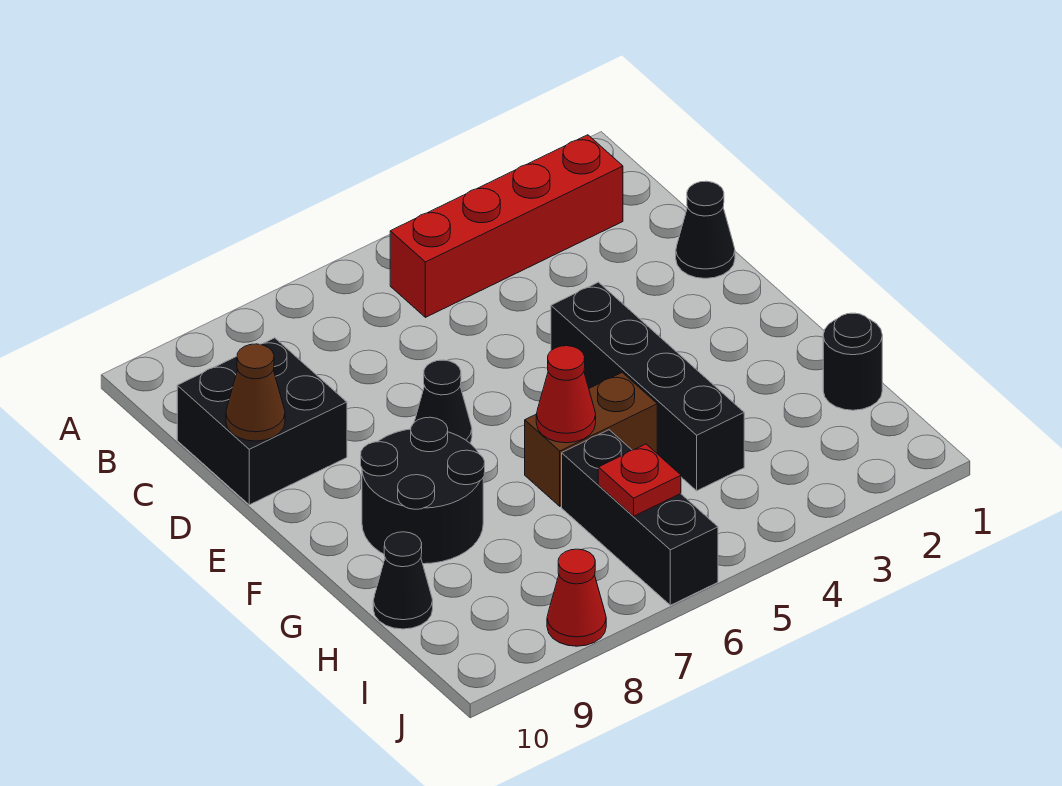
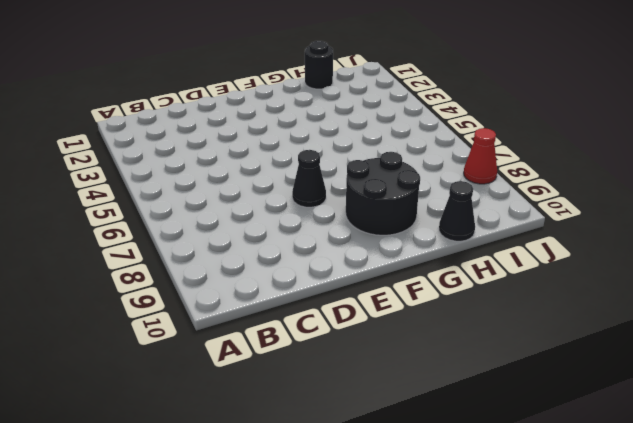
none -> red 1x4 brick [390,135,623,317]
none -> black 2x2 brick [177,338,347,505]
none -> black 1x1 cone [676,181,735,278]

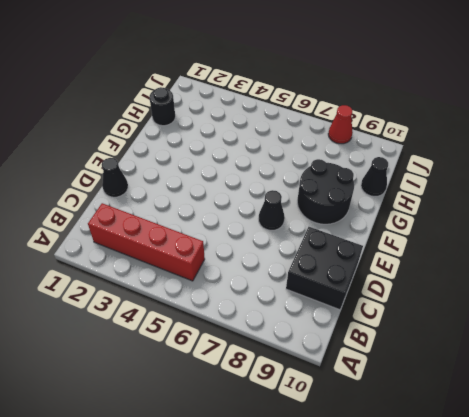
none -> black 1x4 brick [551,282,744,491]
none -> brown 1x2 brick [525,373,657,506]
none -> black 1x3 brick [562,430,718,605]

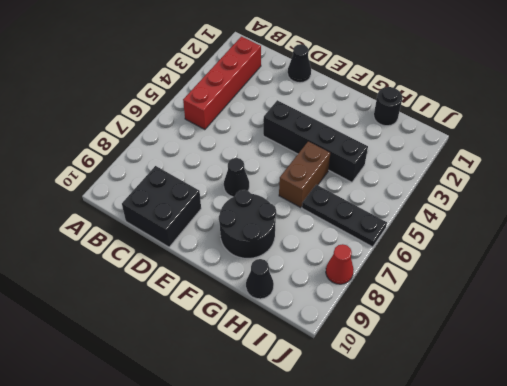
black 1x3 plate [302,185,387,247] -> black 1x3 brick [562,430,718,605]
none -> brown 1x1 cone [226,344,285,441]
none -> red 1x1 cone [536,346,596,443]
none -> red 1x1 plate [598,444,681,516]

